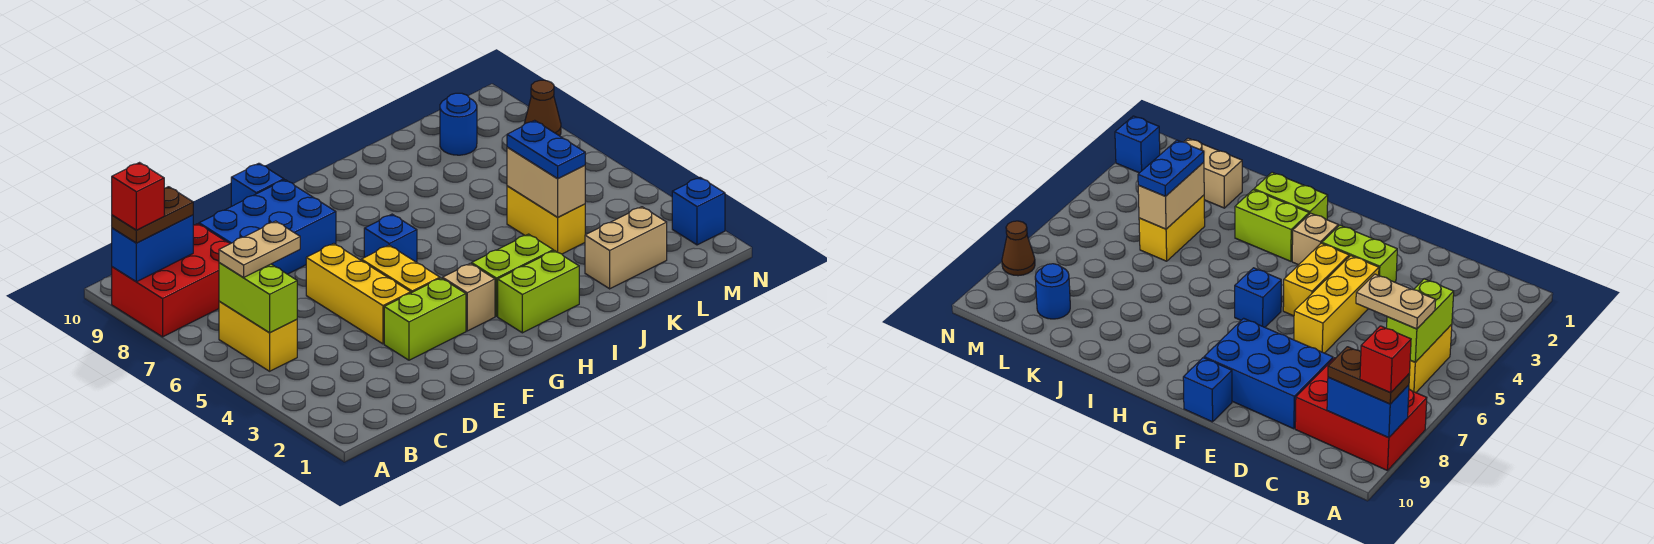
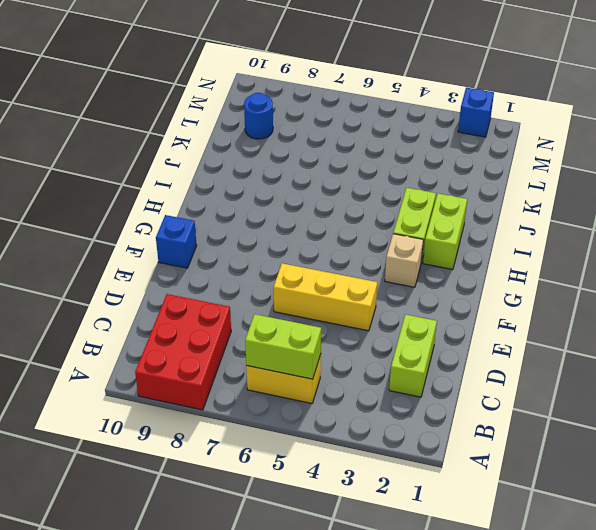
lime 1x2 brick [389,314,437,397] -> lime 1x2 brick moved to [384,278,466,360]
none -> blue 2x3 brick [199,180,336,274]
none -> yellow 1x2 brick [361,245,440,293]
none -> blue 1x1 brick [364,214,417,262]

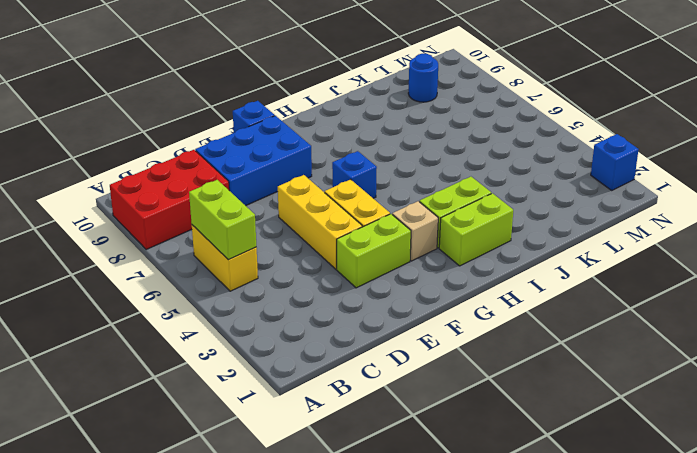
none -> tan 1x2 brick [585,207,667,289]
none -> yellow 1x2 brick [507,186,585,254]
none -> brown 1x1 cone [524,80,561,136]

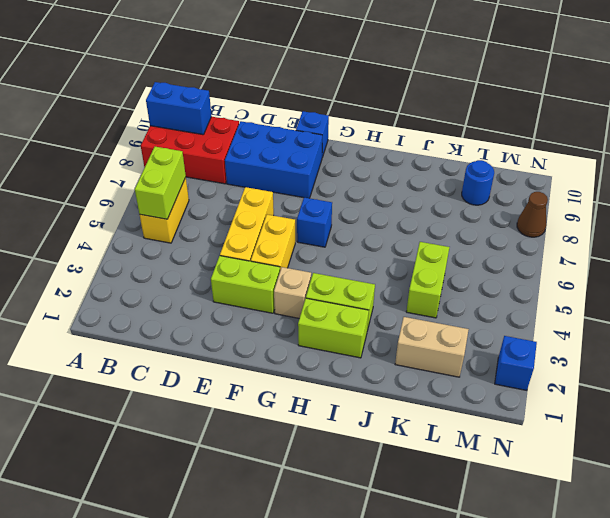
lime 1x2 brick [406,242,449,318] -> yellow 1x2 brick [507,186,585,254]
none -> tan 1x2 brick [507,147,585,217]
none -> brown 1x2 plate [112,187,193,243]
none -> tan 1x2 plate [219,221,300,277]

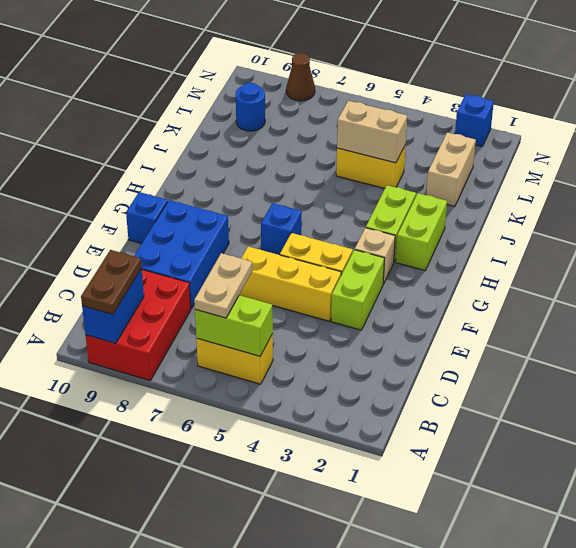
none -> blue 1x2 plate [507,120,585,179]
none -> red 1x1 brick [112,163,164,230]

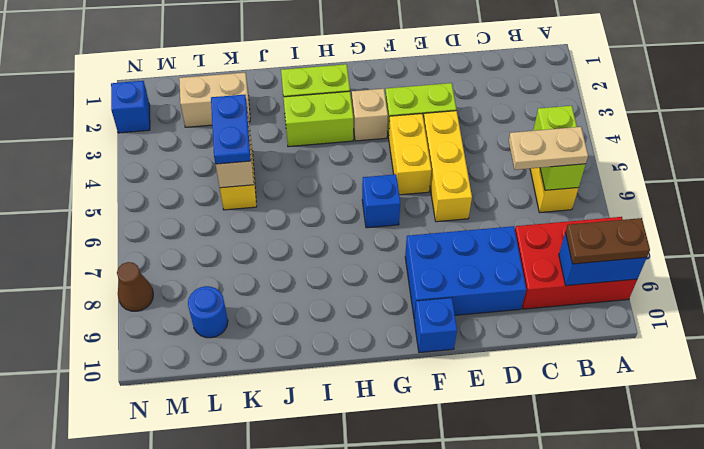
none -> red 1x1 brick [112,163,164,230]

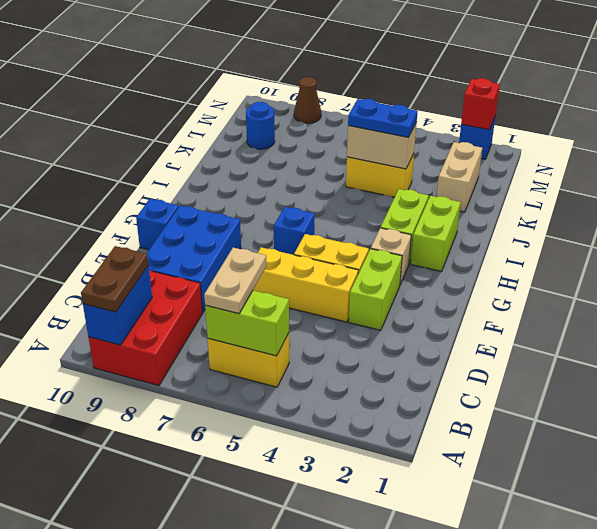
red 1x1 brick [461,78,500,130] -> red 1x1 brick moved to [112,163,164,230]

